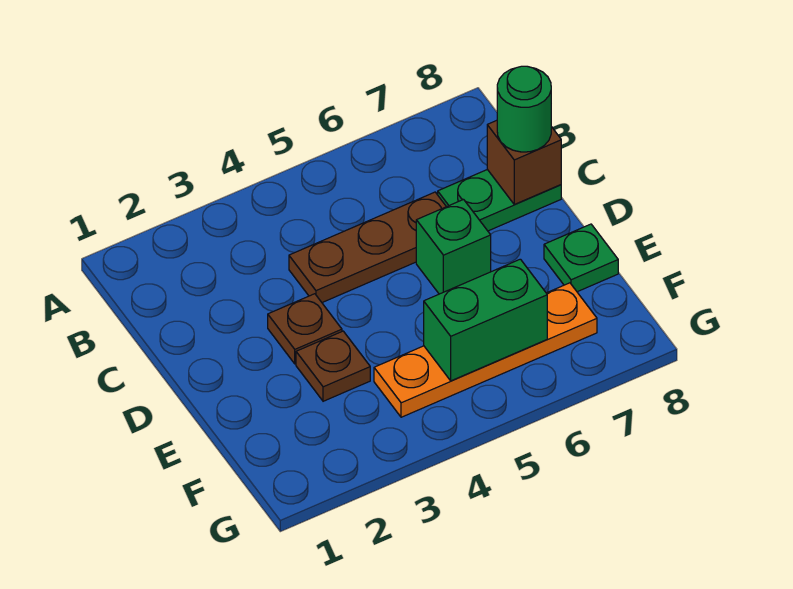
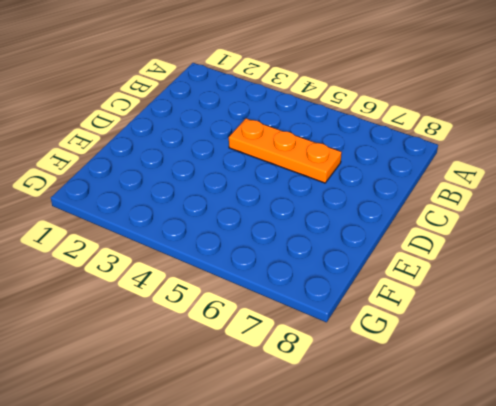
orange 1x3 plate [229,118,342,183] -> brown 1x3 plate [289,192,446,302]
none -> green 1x2 plate [438,170,561,231]
none -> brown 1x1 plate [268,294,342,364]

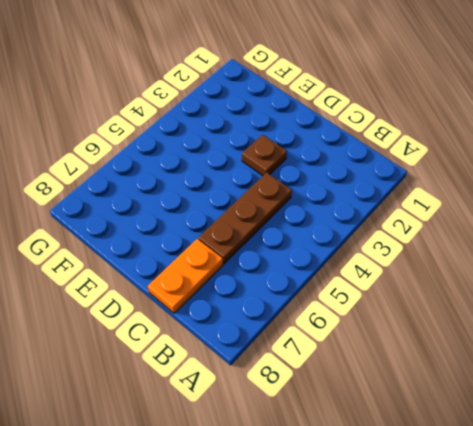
orange 1x2 plate [148,239,223,313] -> green 1x2 plate [438,170,561,231]
none -> green 1x1 brick [416,200,491,294]
none -> brown 1x1 plate [296,331,370,401]

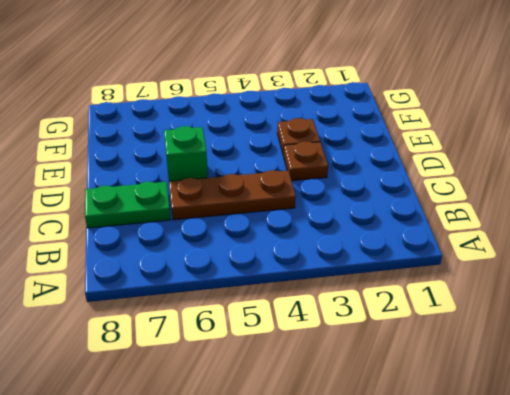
none -> green 1x1 plate [544,224,618,292]
none -> orange 1x4 plate [374,283,597,417]

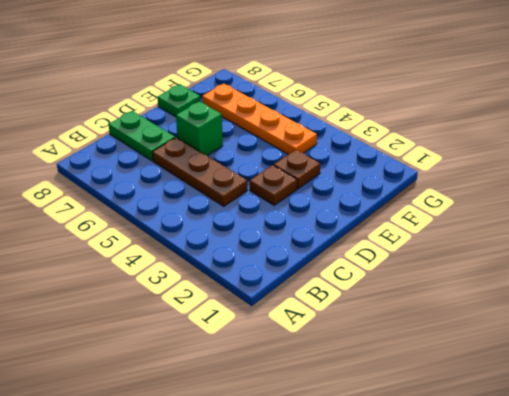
none -> brown 1x1 brick [487,120,561,204]
none -> green 1x2 brick [424,259,547,381]

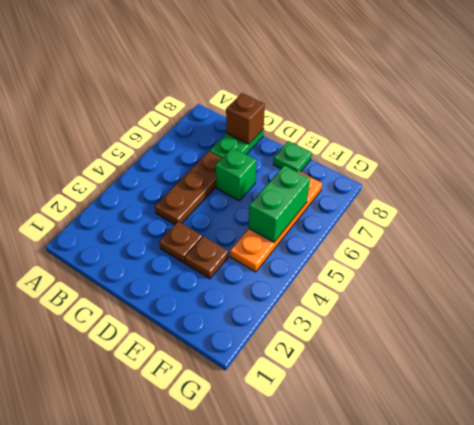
none -> green 1x1 round brick [497,66,551,152]

